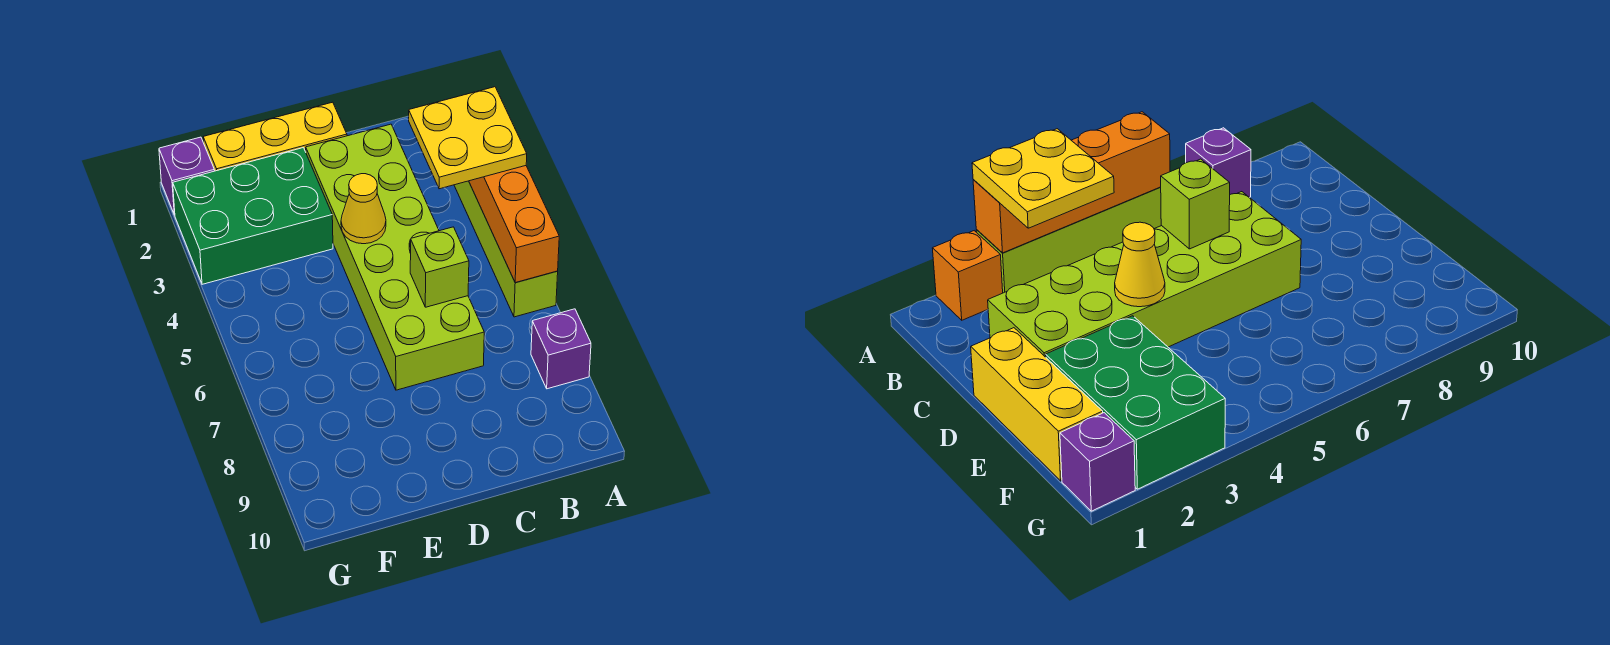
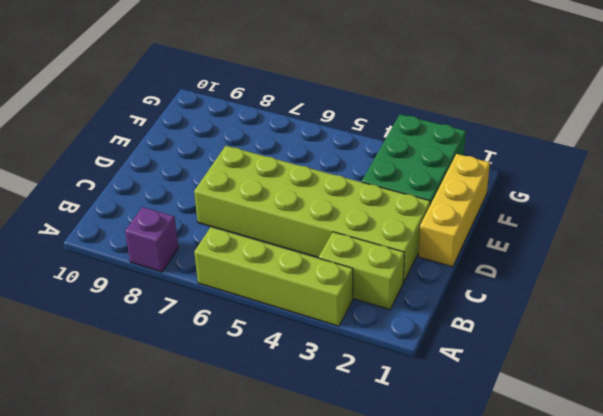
lime 1x2 brick [319,232,404,309] -> none
none -> orange 1x1 brick [932,231,1003,320]
none -> purple 1x1 brick [159,137,214,215]

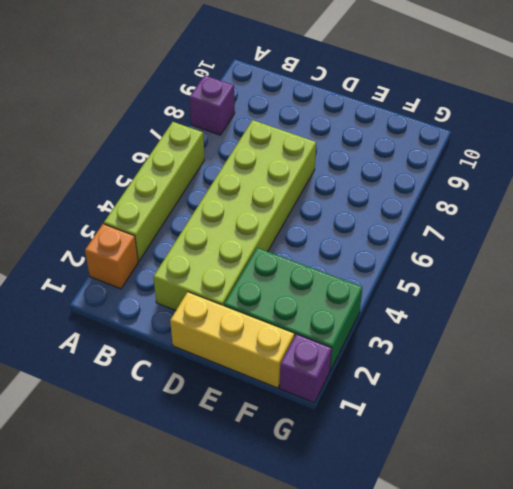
none -> orange 1x4 brick [469,166,559,283]
none -> lime 1x1 brick [410,227,469,307]

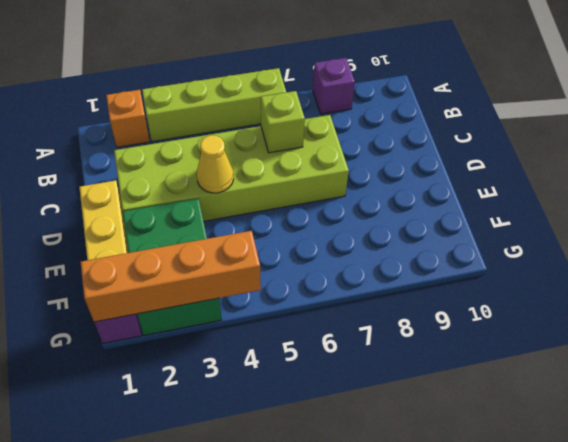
orange 1x4 brick [81,231,261,322] -> orange 1x4 brick moved to [469,166,559,283]
none -> yellow 2x2 plate [409,87,527,189]

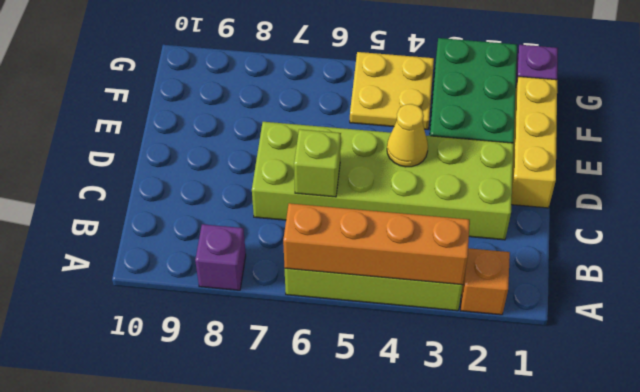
yellow 2x2 plate [350,52,434,129] -> yellow 2x2 plate moved to [409,87,527,189]

